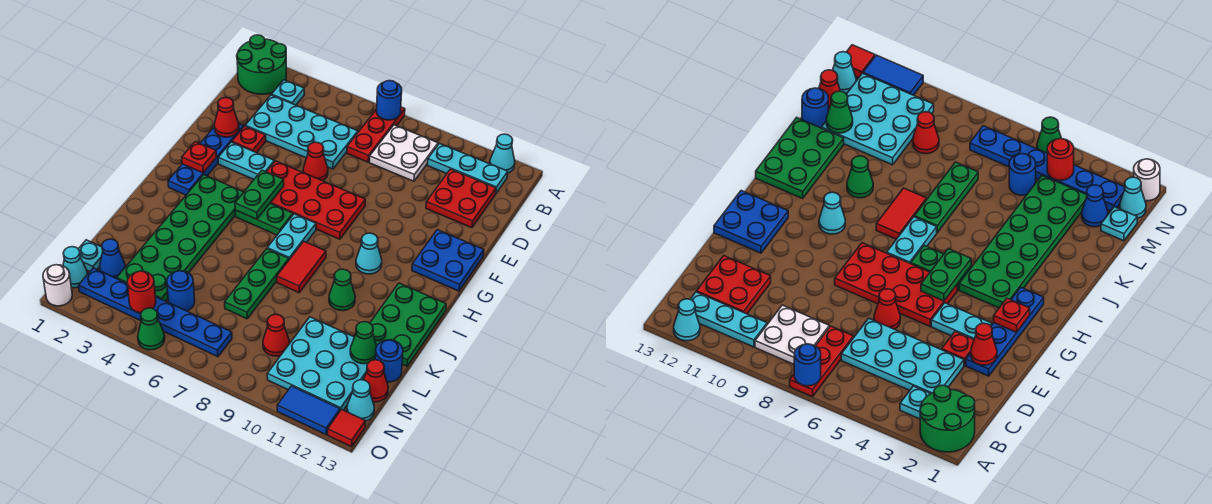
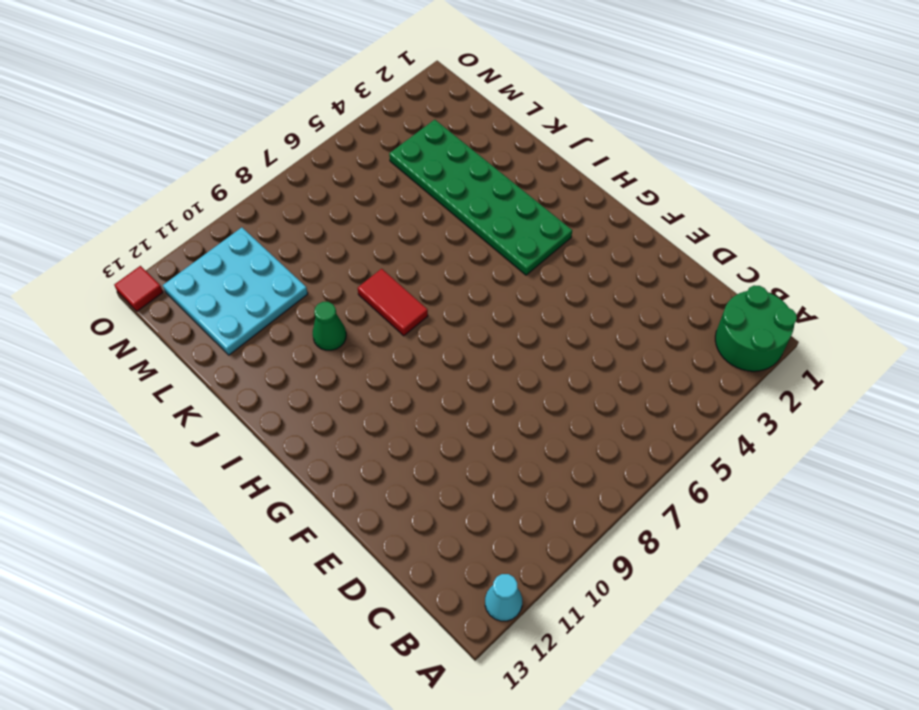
none -> red 1x3 plate [347,107,405,162]
none -> cyan 1x1 plate [272,80,304,105]
none -> white 2x2 plate [369,125,438,181]
none -> cyan 1x3 plate [427,143,508,194]

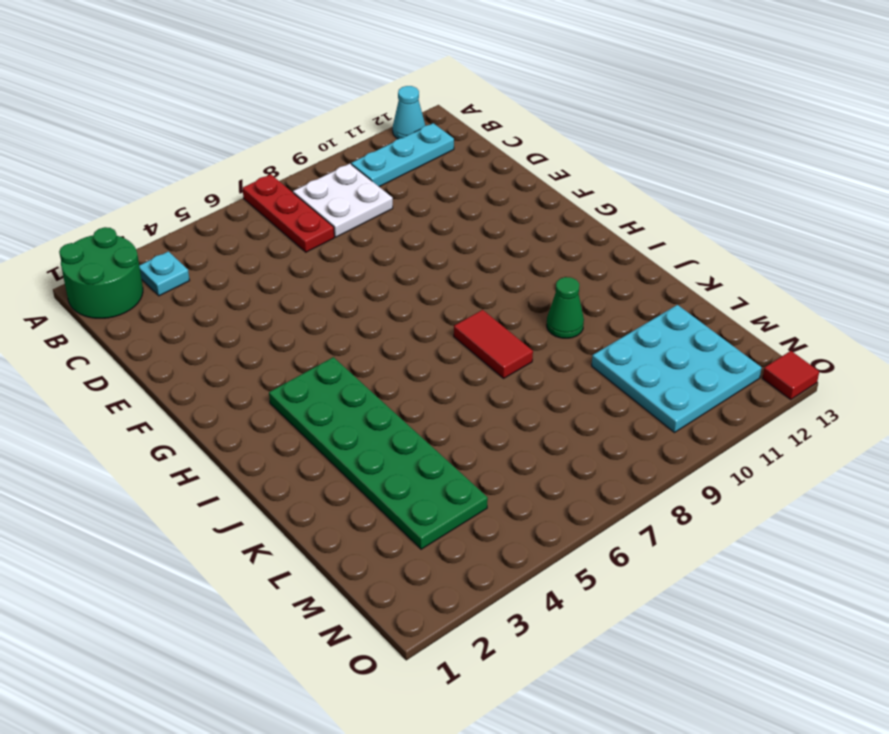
none -> cyan 2x4 plate [245,95,358,169]
none -> red 2x2 plate [426,169,496,228]
none -> blue 1x4 plate [168,124,244,195]
none -> red 1x1 plate [232,126,266,153]

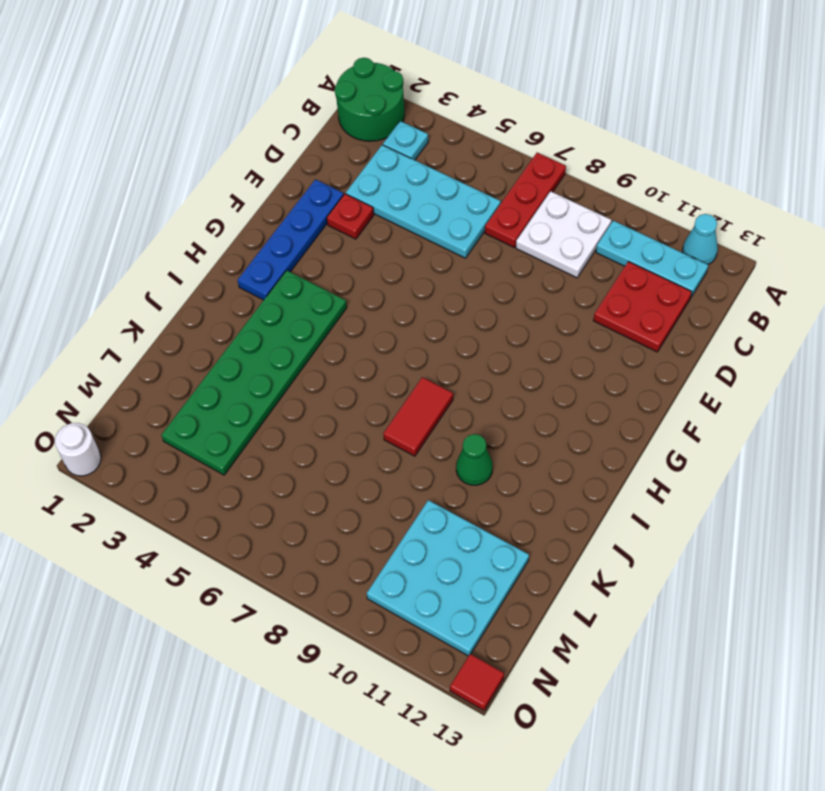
none -> red 1x1 cone [303,142,328,181]
none -> cyan 1x2 plate [218,142,274,179]
none -> red 2x4 plate [267,161,365,239]
none -> blue 2x2 plate [412,230,484,291]

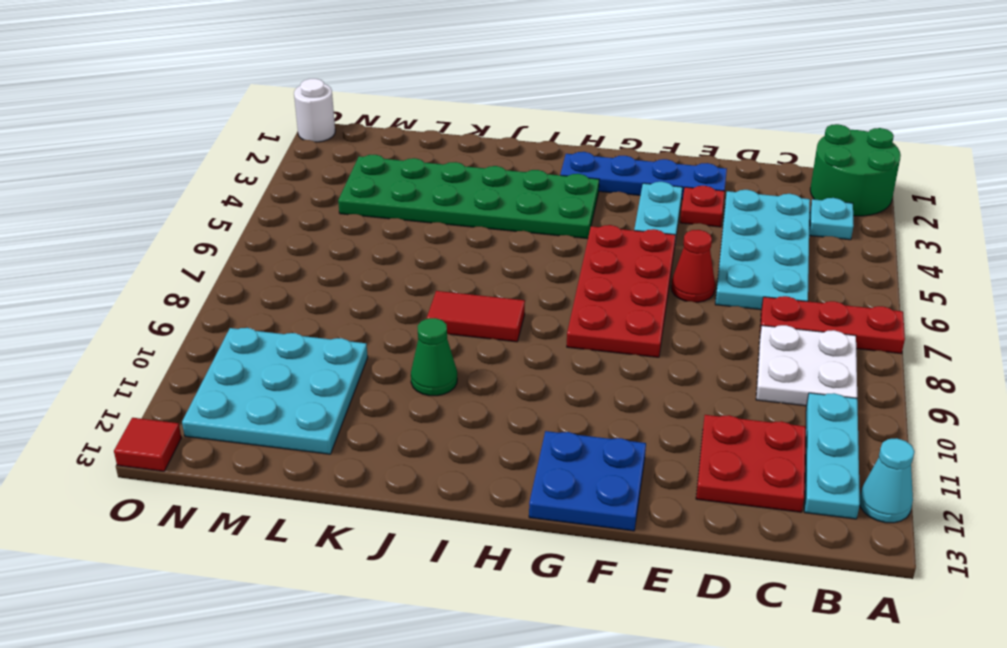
none -> green 1x2 plate [235,204,293,235]
none -> cyan 1x2 plate [267,214,316,260]
none -> cyan 1x1 cone [356,233,382,274]
none -> green 2x3 plate [370,283,446,366]

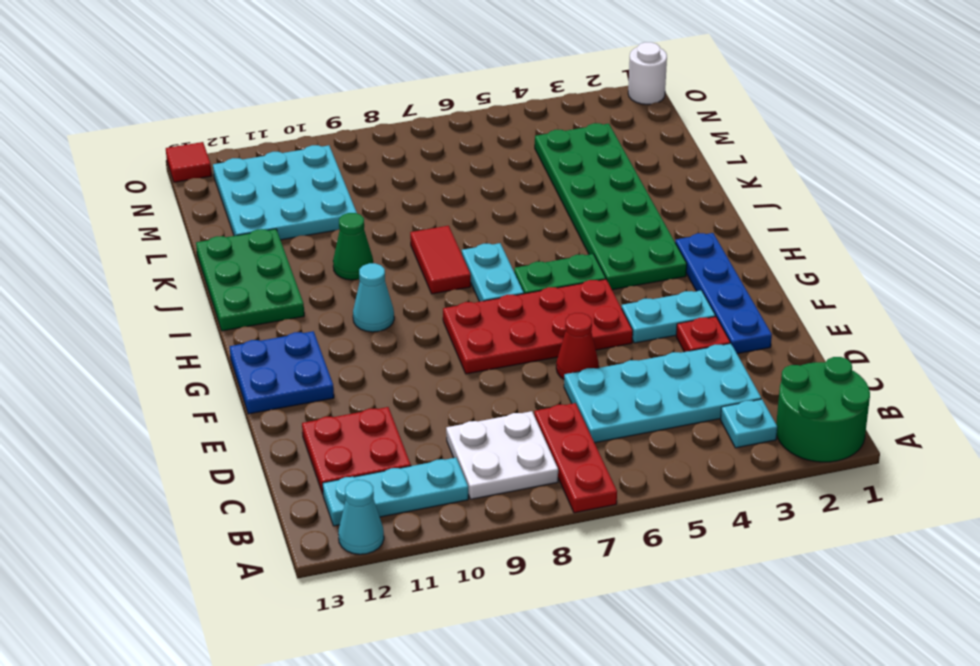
none -> green 1x3 plate [225,249,289,319]
none -> blue 1x1 round brick [375,340,403,382]
none -> cyan 1x1 plate [79,240,103,271]
none -> blue 1x1 cone [100,239,125,279]

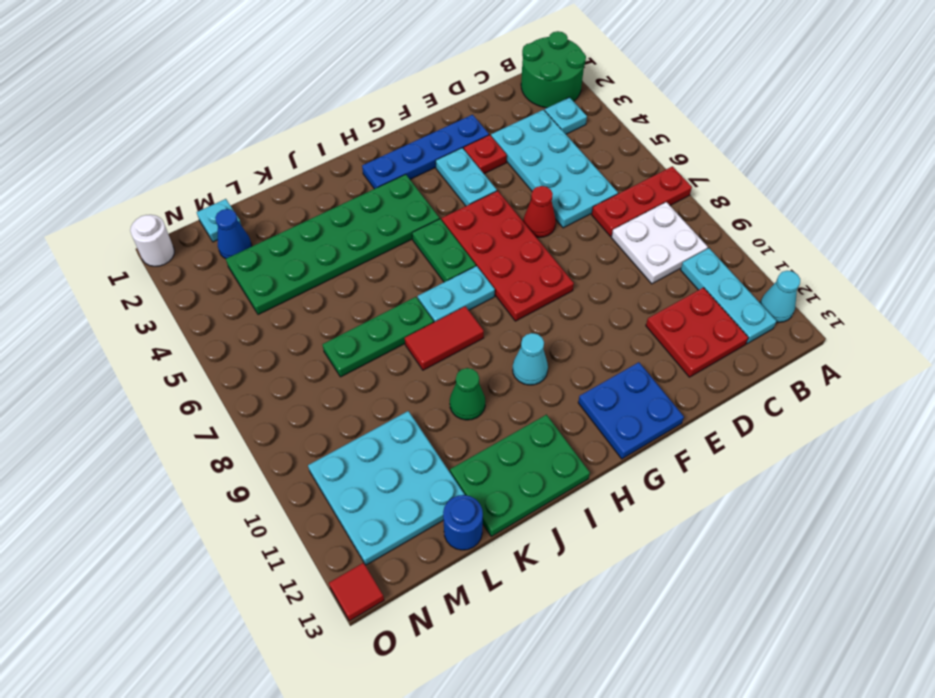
none -> blue 1x1 round brick [167,271,195,311]
none -> red 1x1 cone [263,314,290,356]
none -> red 1x1 cone [364,360,388,402]
none -> cyan 1x1 cone [63,247,87,288]

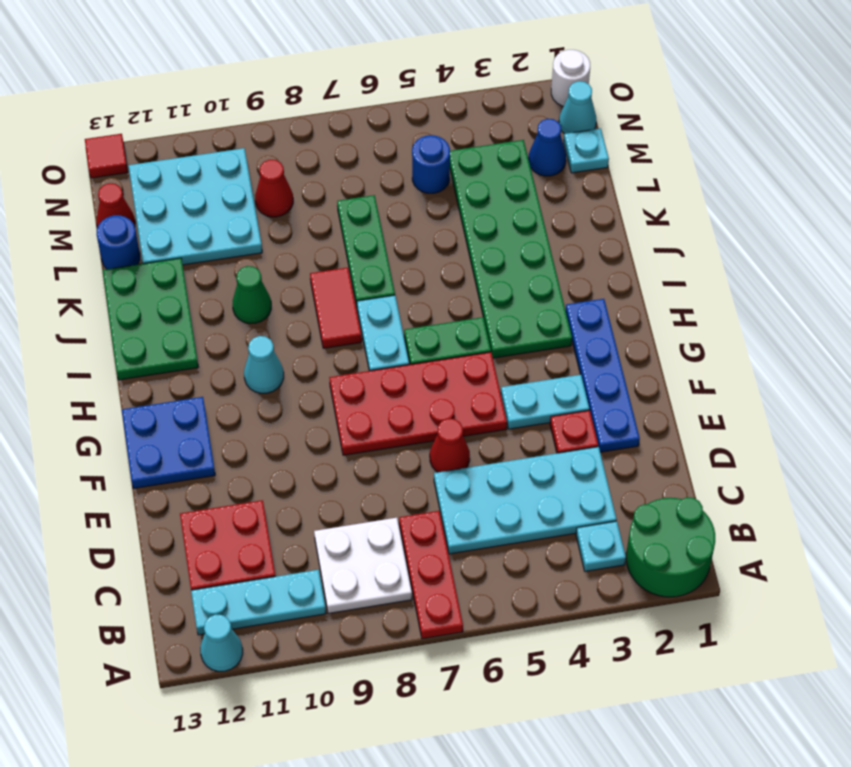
none -> blue 1x6 plate [79,268,232,357]
none -> cyan 1x1 cone [347,380,374,421]
none -> green 1x1 cone [138,308,165,350]
none -> blue 1x2 tile [277,386,340,434]

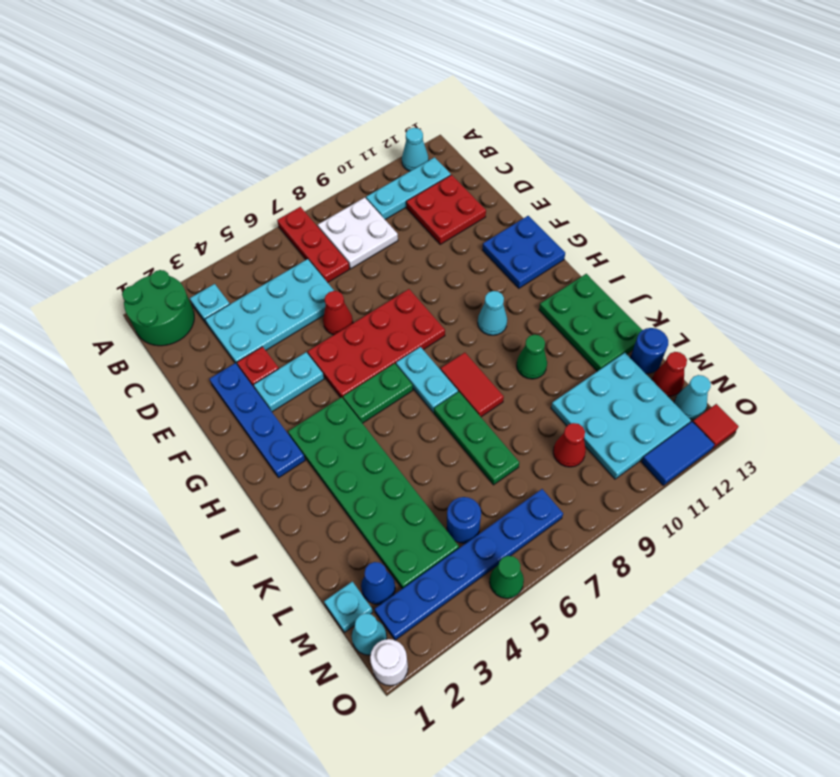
none -> blue 1x1 round brick [377,81,402,120]
none -> red 1x1 cone [214,98,239,137]
none -> red 1x1 plate [182,142,216,173]
none -> green 1x2 plate [235,170,284,219]

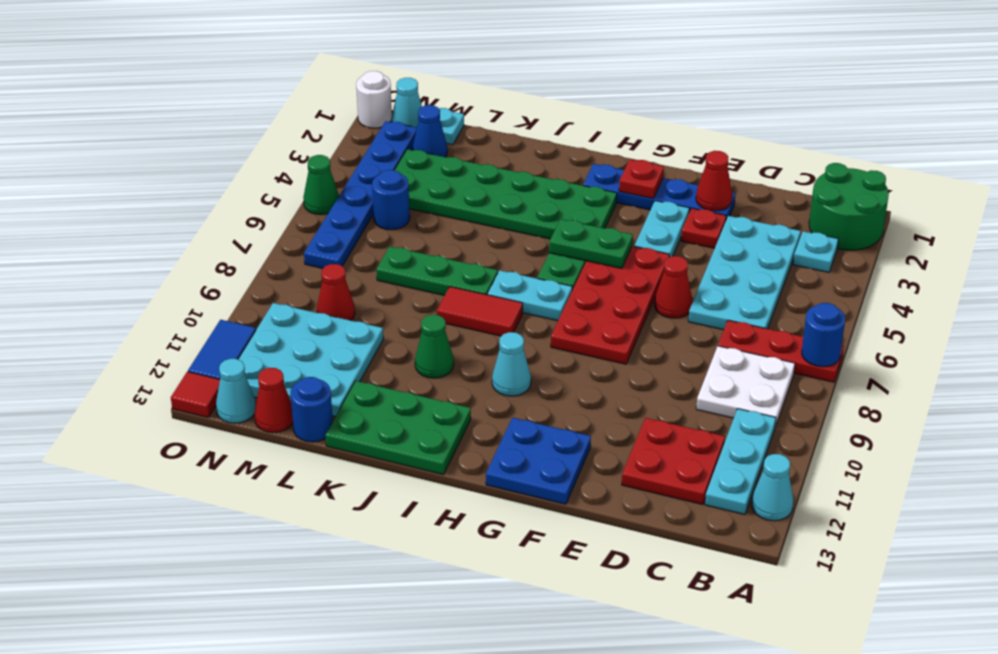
none -> green 1x1 cone [350,322,377,364]
none -> red 1x1 round brick [127,271,156,313]

